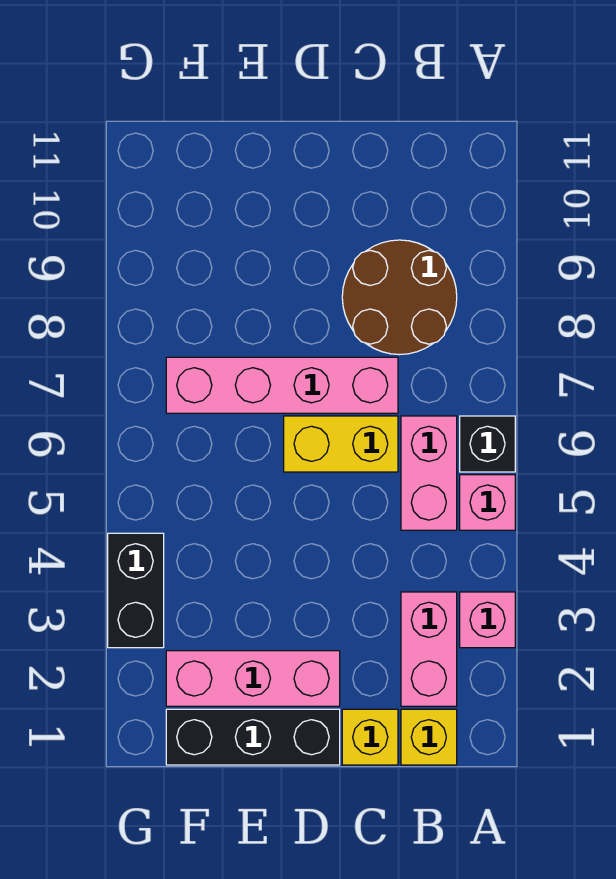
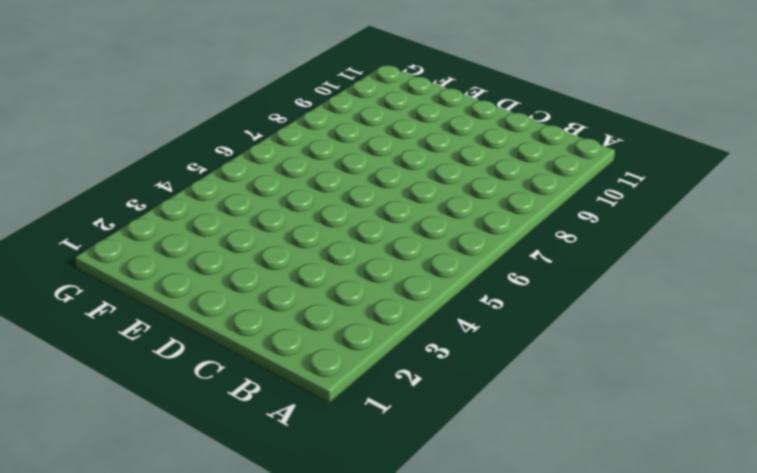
none -> pink 1x1 brick [460,592,515,648]
none -> pink 1x1 brick [460,475,515,530]
none -> black 1x1 brick [460,416,515,472]

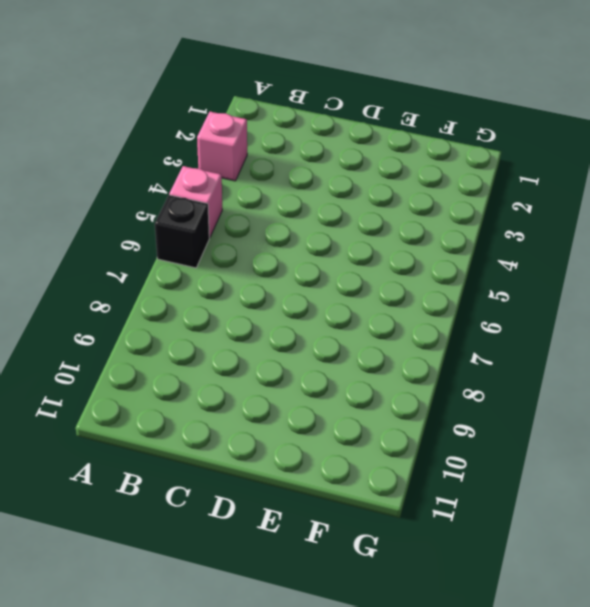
none -> yellow 1x1 brick [401,709,457,765]
none -> pink 1x2 brick [401,592,457,706]
none -> pink 1x2 brick [401,416,457,530]

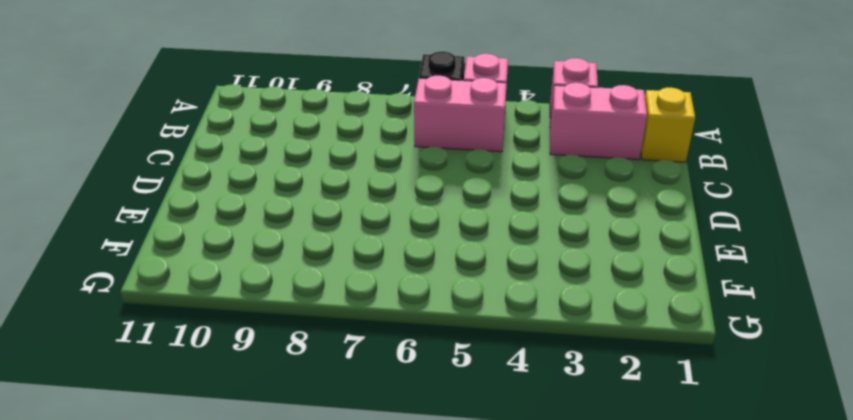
none -> brown 2x2 round brick [342,240,457,355]
none -> yellow 1x1 brick [342,709,398,765]
none -> yellow 1x2 brick [284,416,398,472]

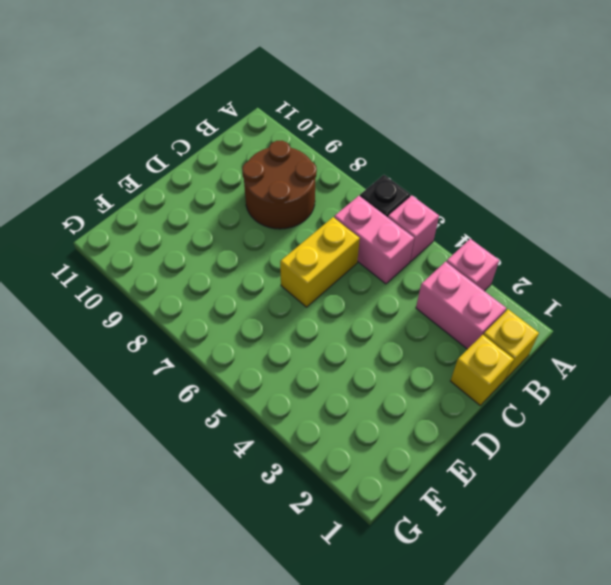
none -> pink 1x4 brick [166,357,398,413]
none -> black 1x3 brick [166,709,340,765]
none -> pink 1x3 brick [166,651,340,706]

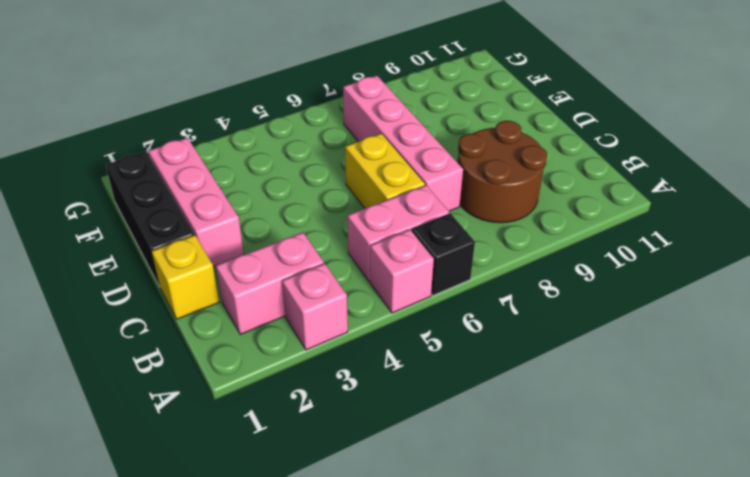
none -> yellow 1x1 brick [401,709,457,765]
none -> black 1x2 brick [108,533,164,648]

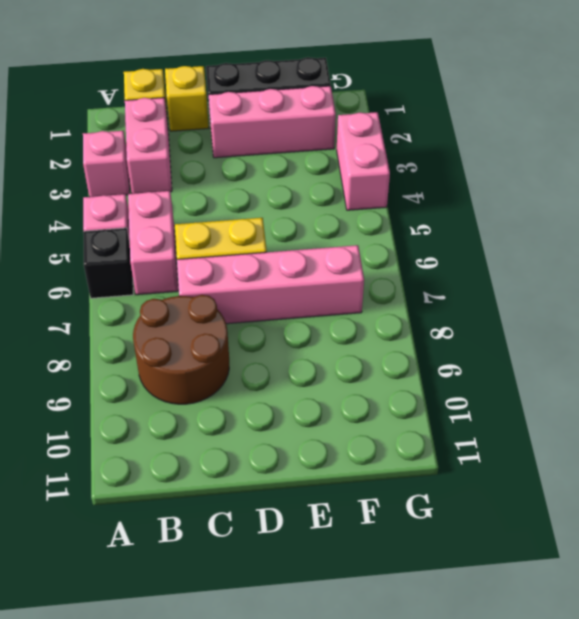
pink 1x2 brick [337,112,390,210] -> black 1x2 brick [108,533,164,648]

